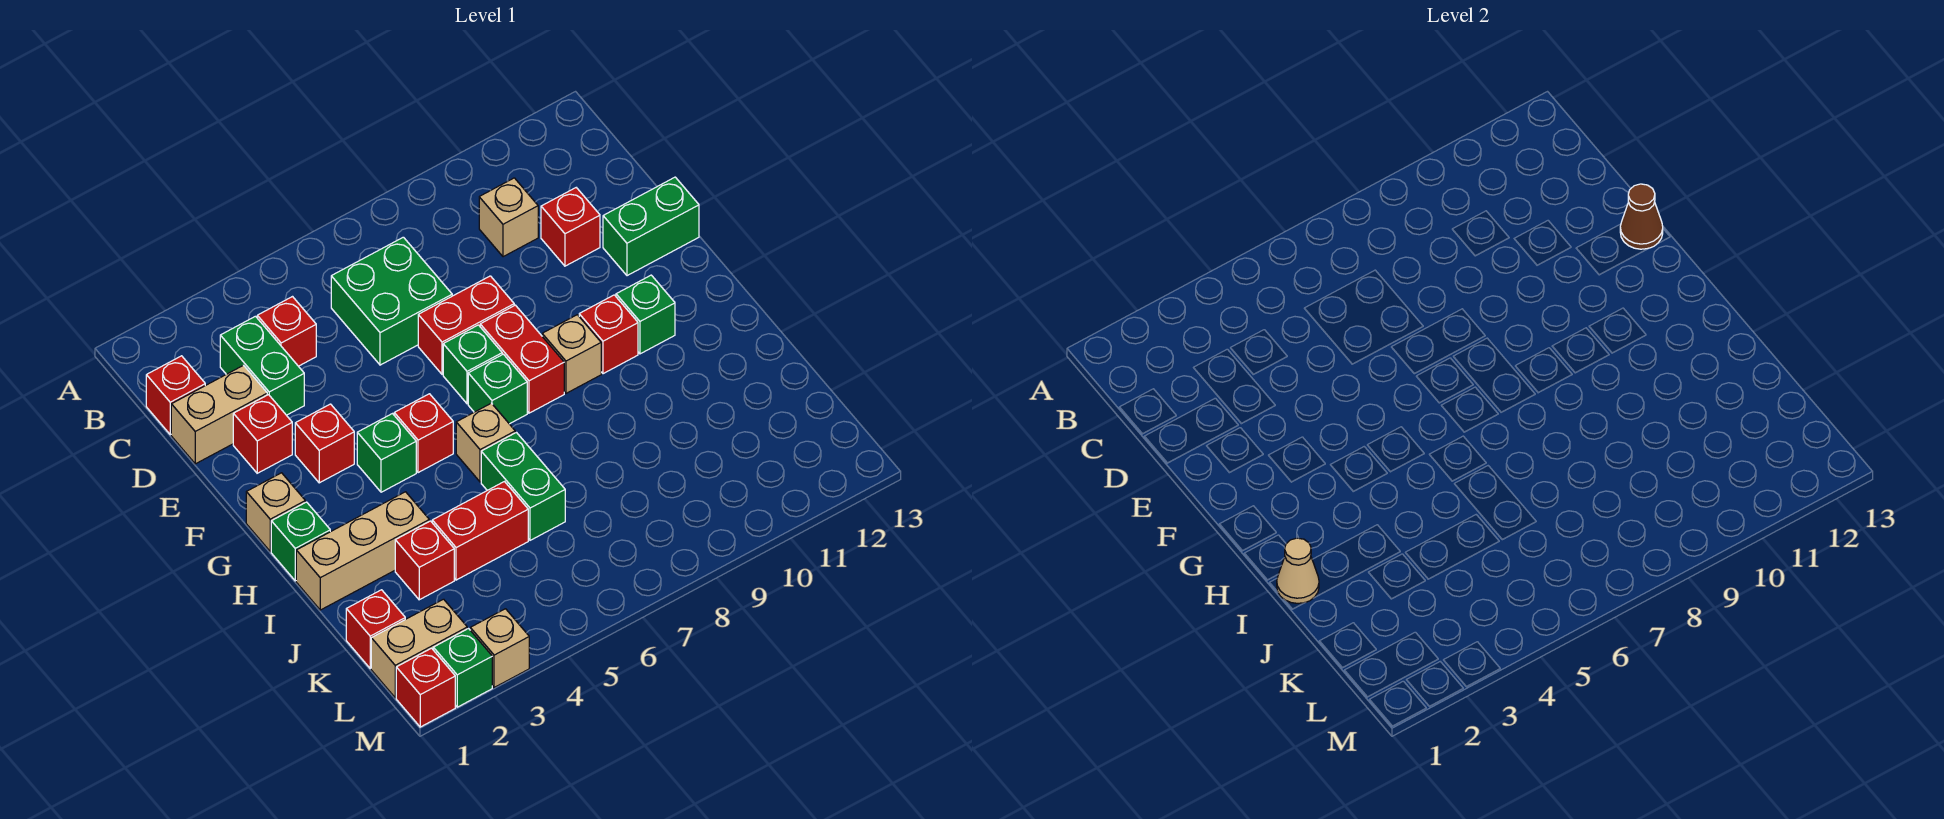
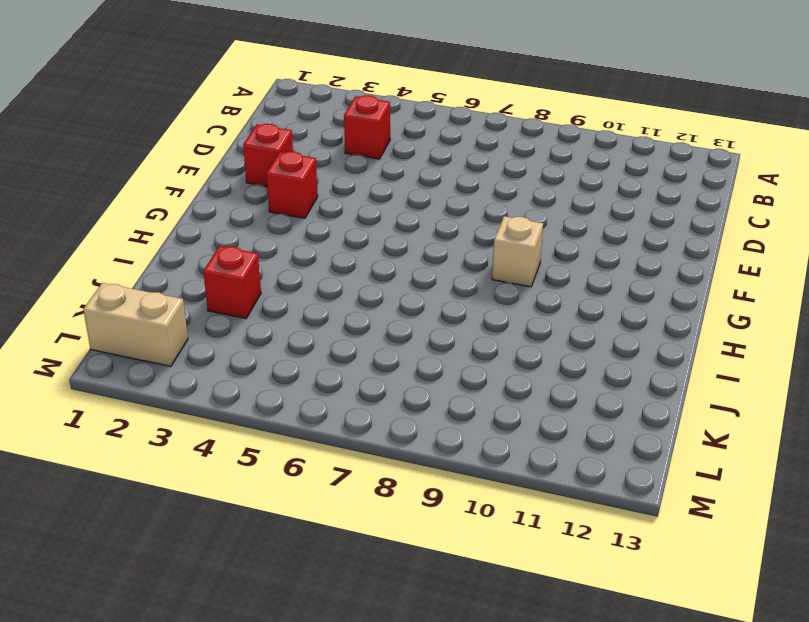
none -> red 1x1 brick [146,356,205,435]
none -> green 1x2 brick [220,316,304,415]
none -> green 2x2 brick [331,237,452,365]
none -> tan 1x1 brick [479,178,538,257]

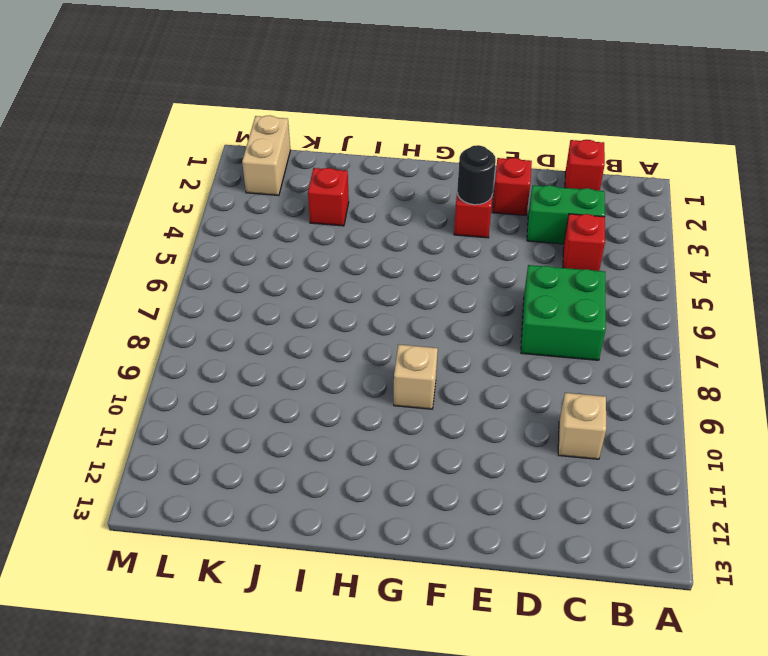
black 1x1 round brick [457,145,496,205] -> none
none -> tan 1x2 brick [171,365,267,464]
none -> red 1x1 brick [541,188,600,266]
none -> red 1x2 brick [418,276,514,374]
none -> green 1x2 brick [603,177,699,276]

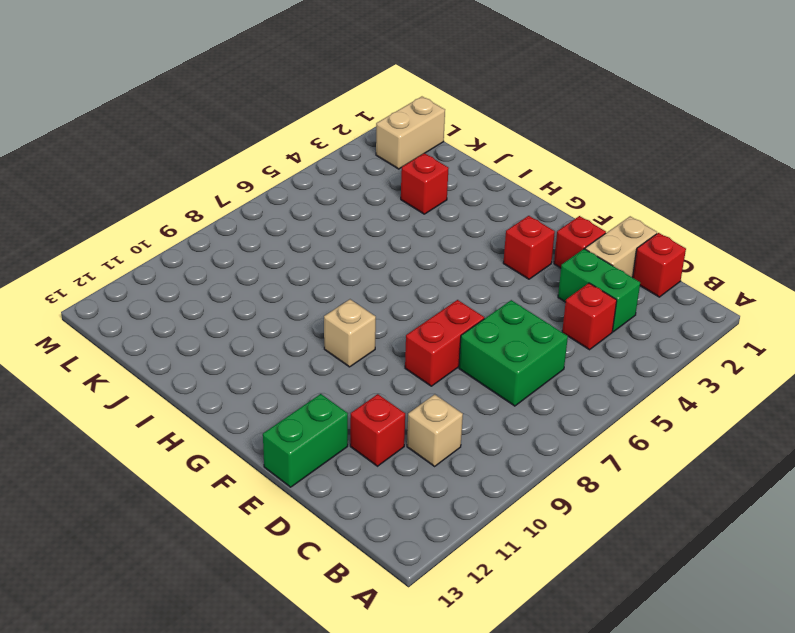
none -> green 1x1 brick [443,325,502,404]
none -> red 1x2 brick [480,305,564,413]
none -> tan 1x1 brick [246,473,305,551]
none -> green 1x1 brick [357,414,416,492]

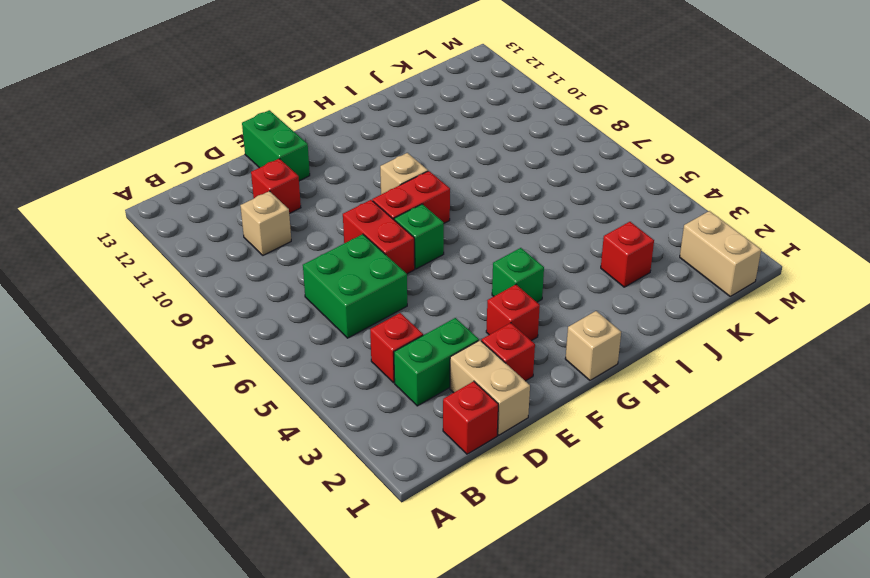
none -> red 1x1 brick [394,394,453,473]
none -> green 1x1 brick [468,354,527,424]
none -> red 1x1 brick [579,295,638,374]
none -> green 1x1 brick [616,275,675,354]

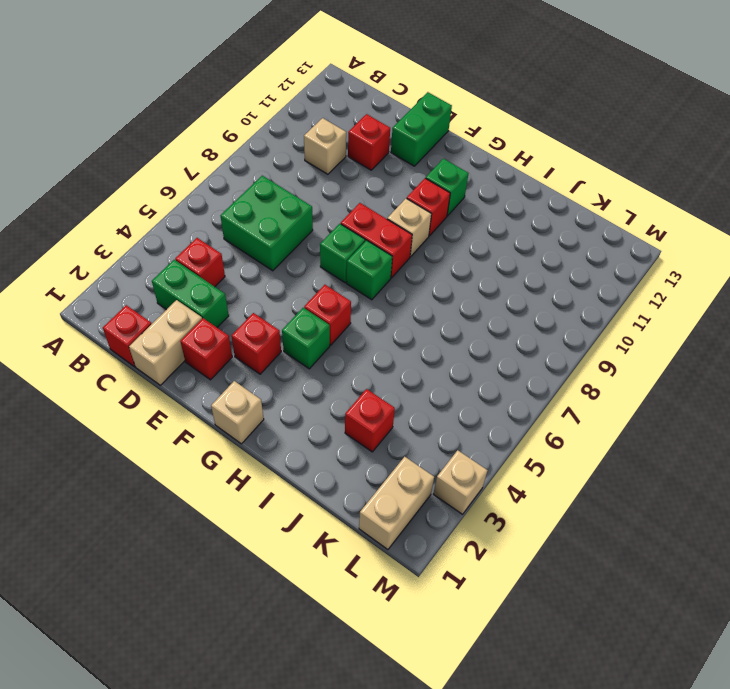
none -> red 1x2 brick [418,276,514,374]
none -> green 1x1 brick [271,502,330,581]
none -> tan 1x1 brick [456,403,515,482]
none -> tan 1x3 brick [296,492,429,610]

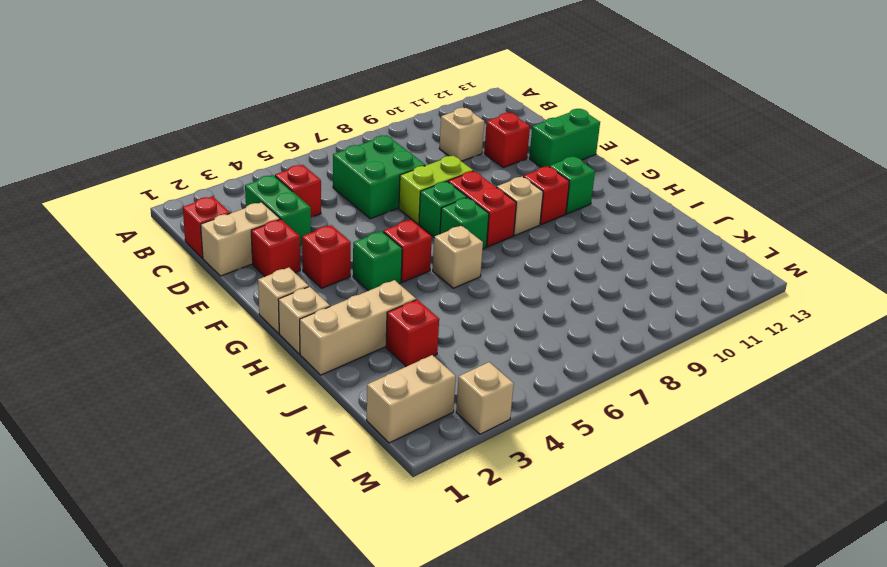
lime 1x2 brick [399,156,473,224] -> red 1x2 brick [418,276,514,374]
tan 1x1 brick [278,287,330,354] -> green 1x1 brick [271,502,330,581]
none -> green 1x2 brick [481,433,565,540]
none -> red 1x2 brick [432,482,528,580]
none -> red 1x1 brick [346,590,405,668]
none -> red 1x1 brick [396,648,455,727]

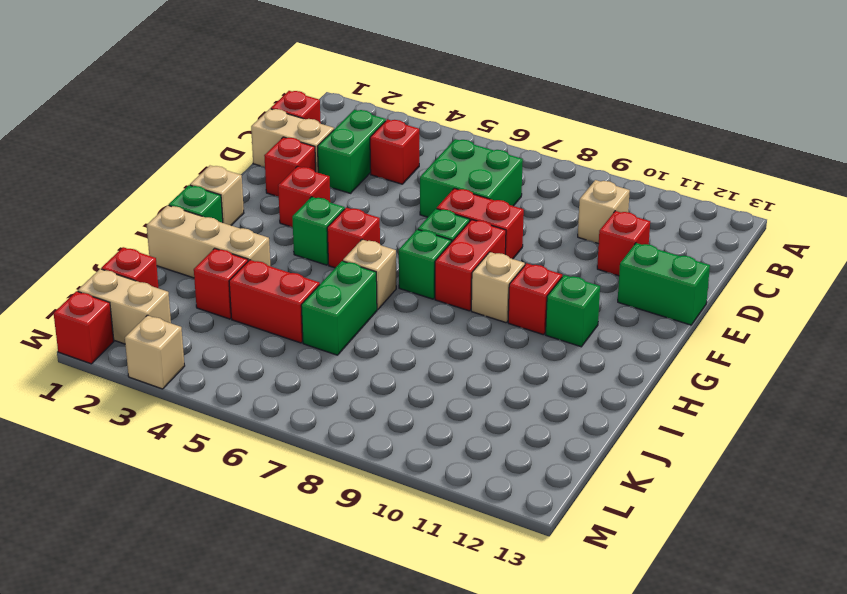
none -> green 1x1 brick [433,629,492,707]
none -> brown 1x1 cone [1620,184,1663,249]
none -> tan 1x1 cone [1277,538,1319,603]

